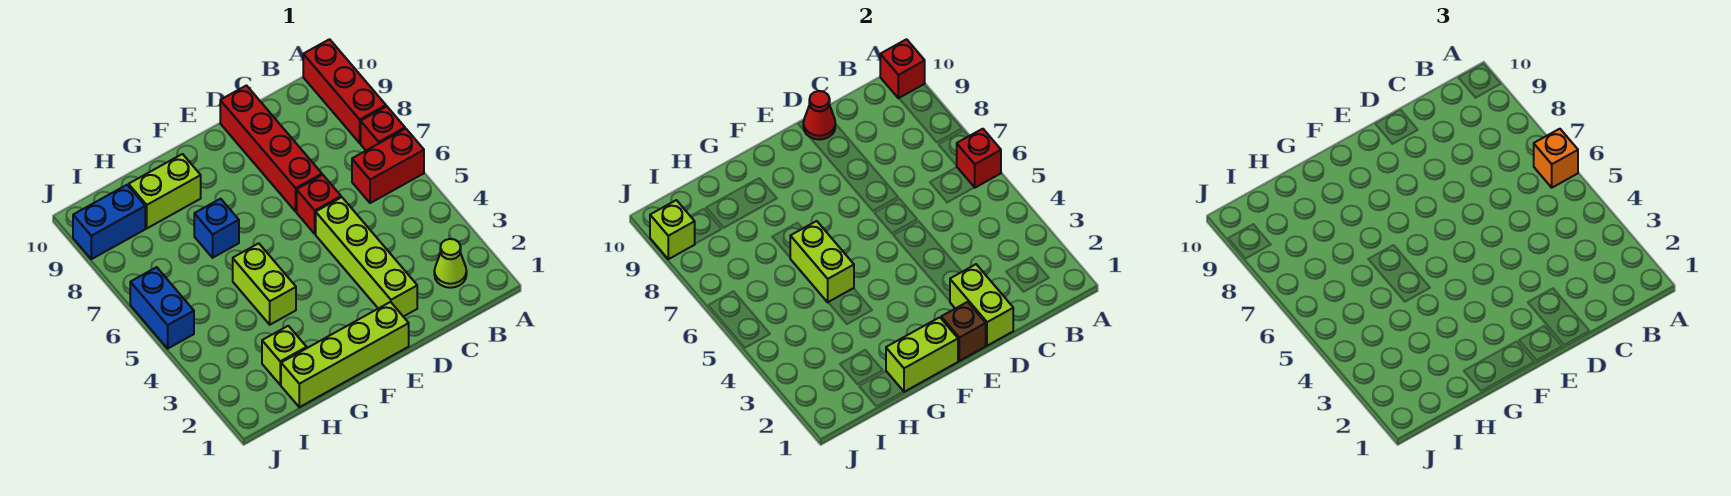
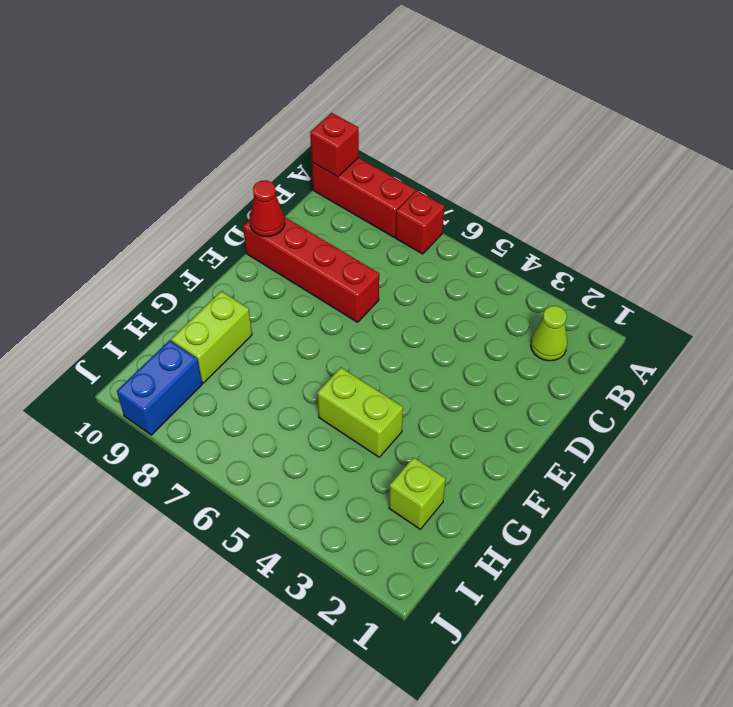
none -> red 1x2 brick [352,129,424,203]
none -> lime 1x4 brick [316,197,417,317]
none -> red 1x1 brick [297,175,341,234]

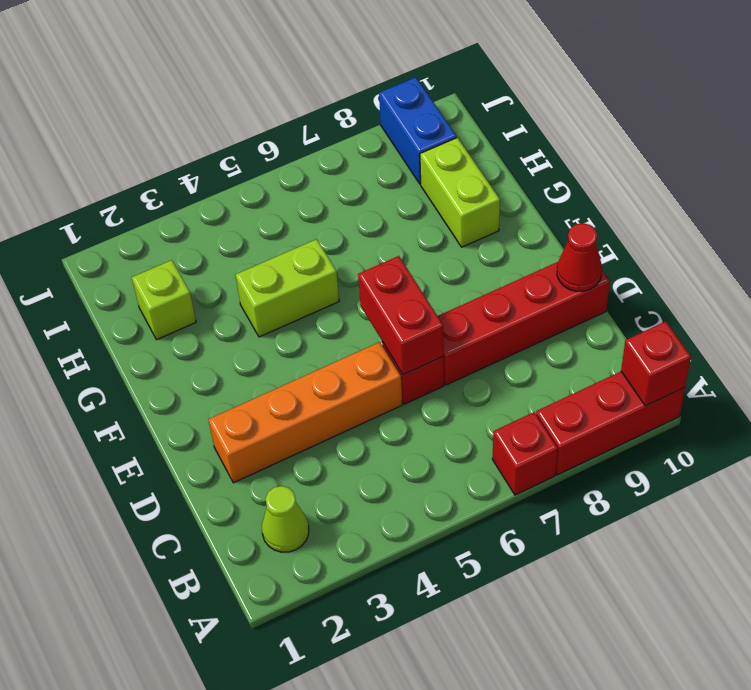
orange 1x4 brick [208,342,402,483] -> lime 1x4 brick [316,197,417,317]
red 1x2 brick [358,256,444,375] -> red 1x2 brick moved to [352,129,424,203]
none -> lime 1x4 brick [281,302,409,407]
none -> blue 1x1 brick [194,199,239,258]
none -> blue 1x2 brick [130,267,194,348]

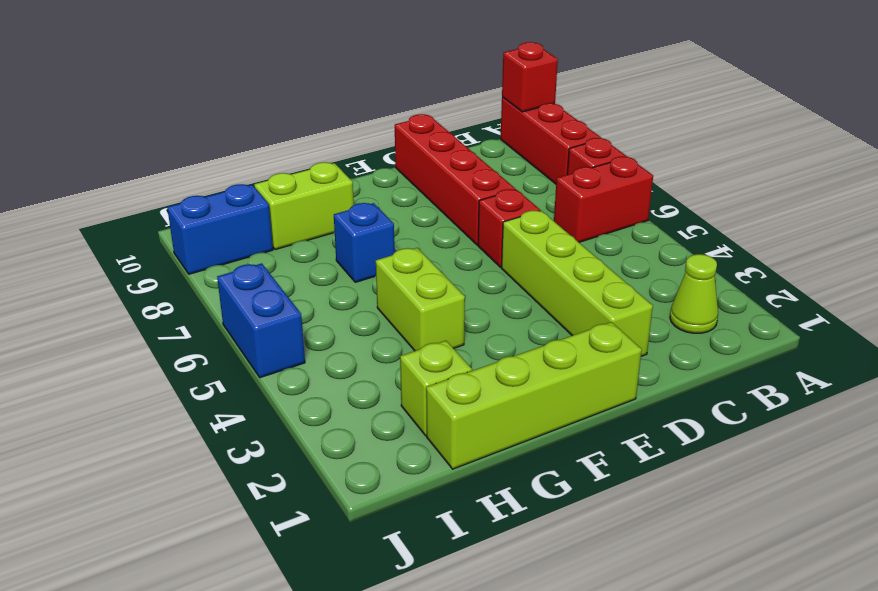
none -> red 1x1 brick [956,129,1001,188]
none -> lime 1x2 brick [950,264,1013,346]
none -> red 1x1 cone [803,91,835,140]

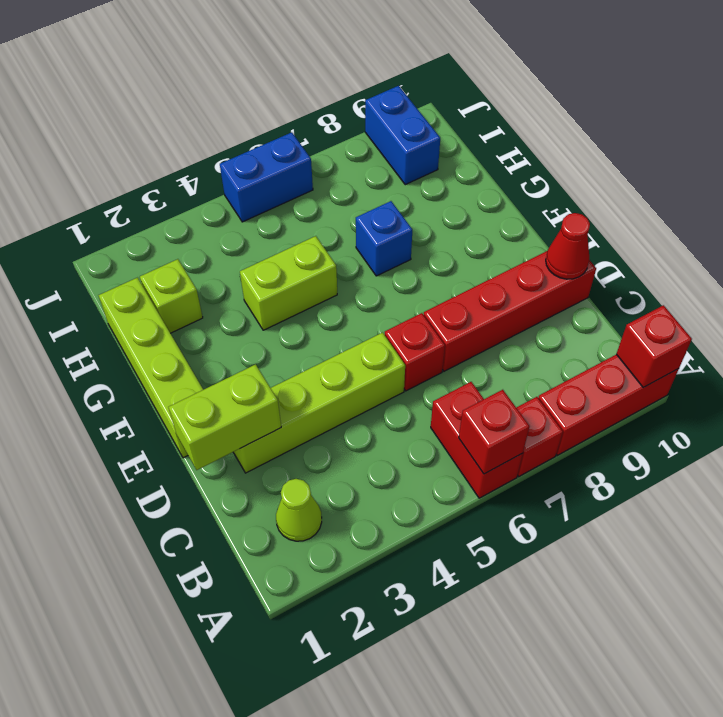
none -> lime 1x2 brick [129,154,201,228]
none -> brown 1x1 brick [941,302,986,361]
none -> lime 1x2 brick [886,317,958,392]

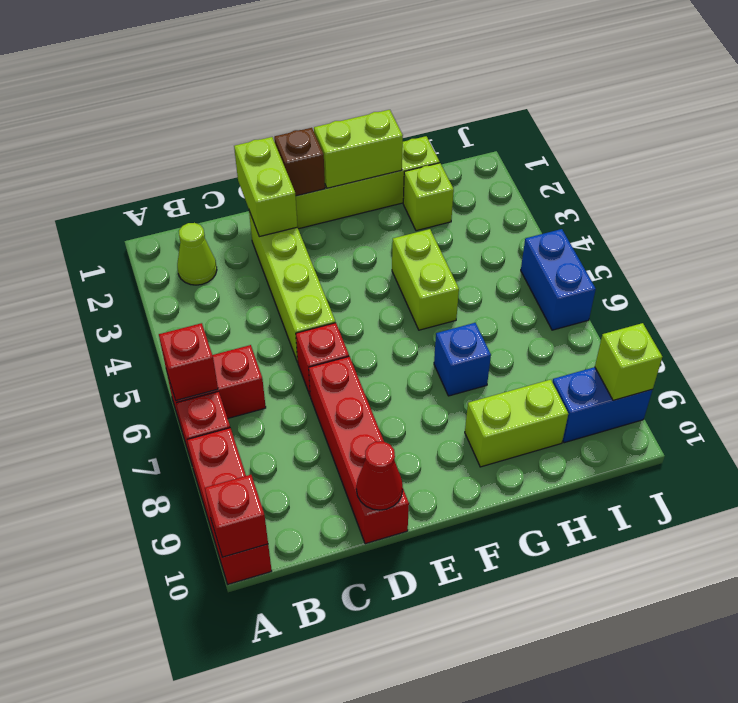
none -> lime 1x2 brick [790,221,854,302]
none -> orange 1x1 brick [1534,129,1578,188]

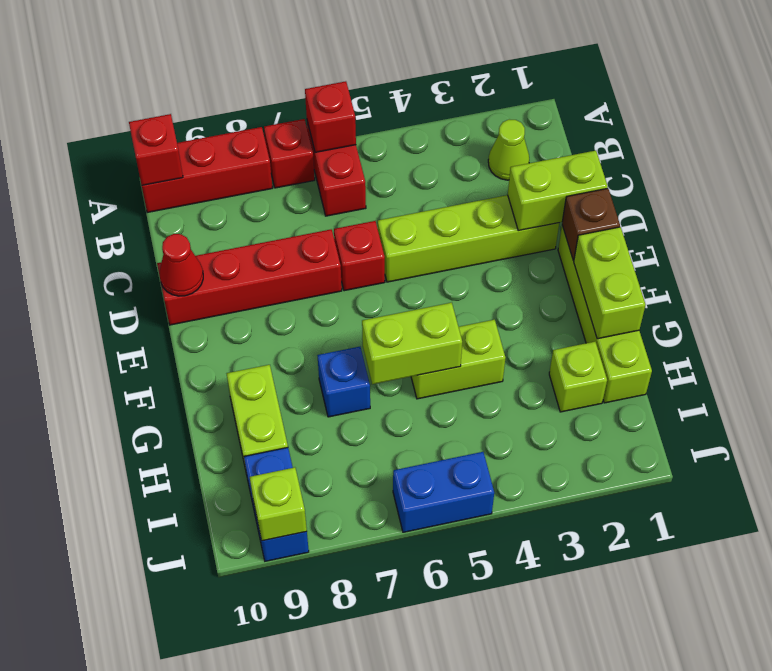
none -> orange 1x1 brick [1534,129,1578,188]

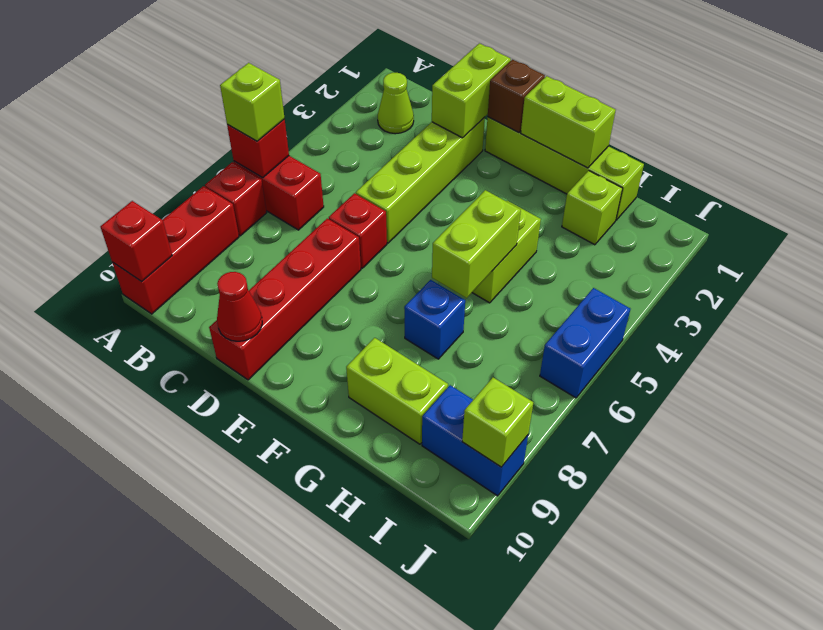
lime 1x1 brick [220,63,285,141] -> orange 1x1 brick [1534,129,1578,188]

